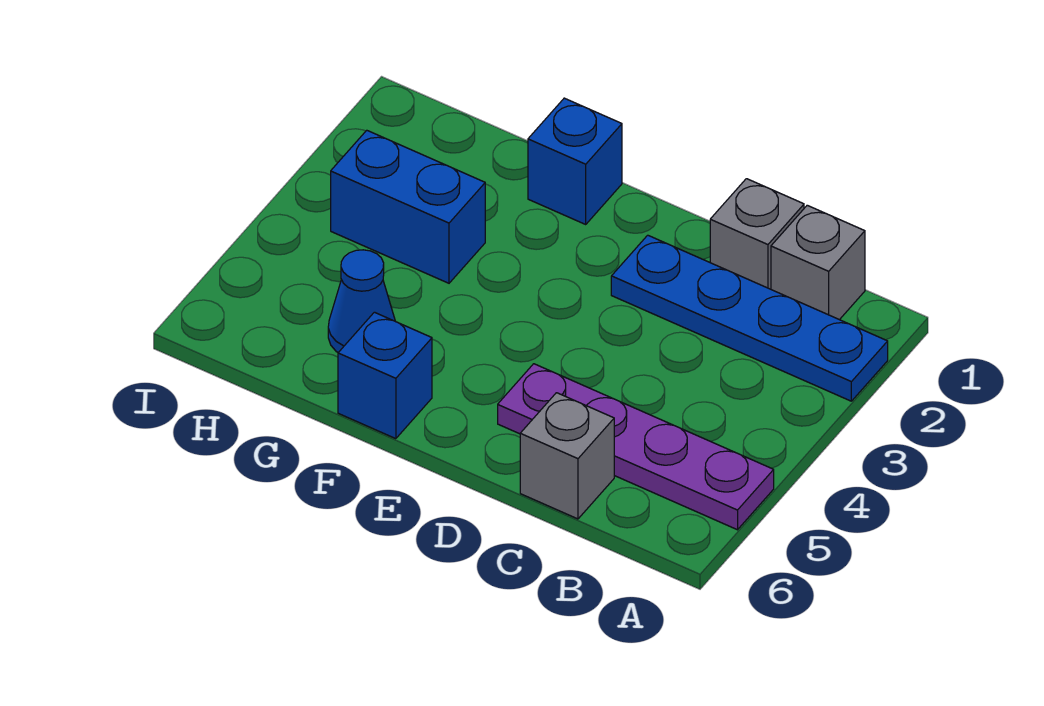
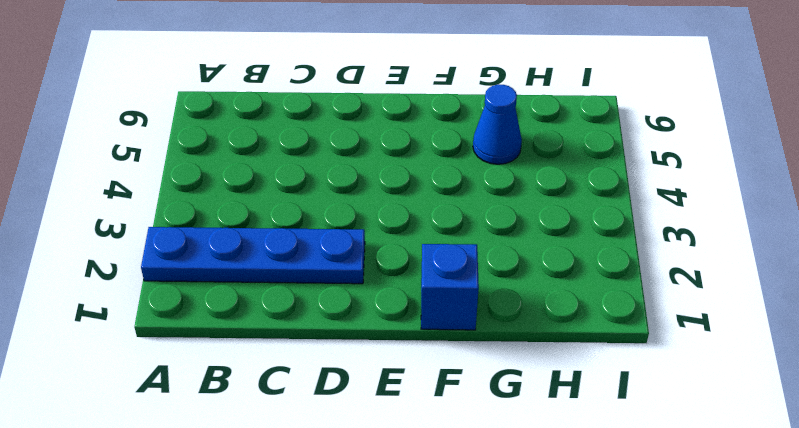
none -> purple 1x4 plate [498,364,774,530]
none -> grey 1x1 brick [771,205,865,320]

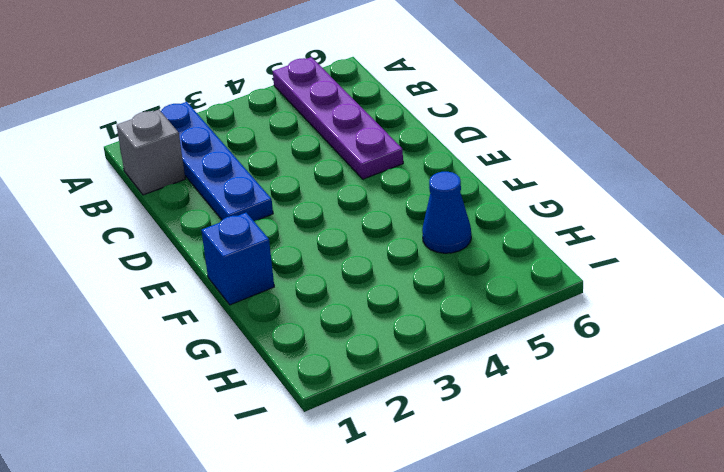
none -> grey 1x1 brick [710,179,804,289]
none -> grey 1x1 brick [520,393,614,519]

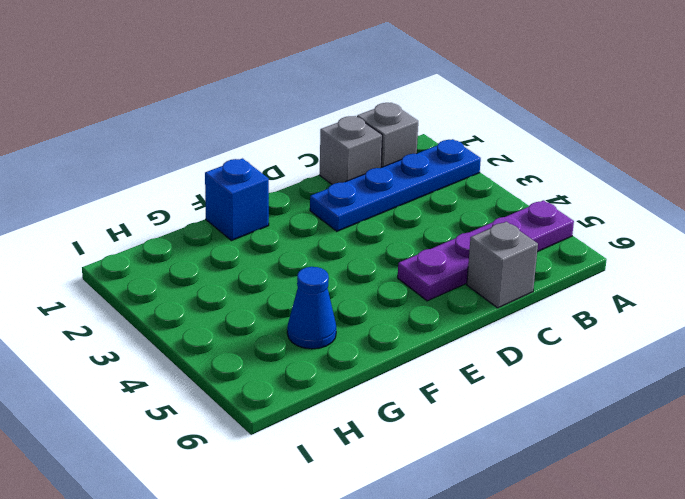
none -> blue 1x1 brick [338,312,432,439]
none -> blue 1x2 brick [331,130,485,283]

